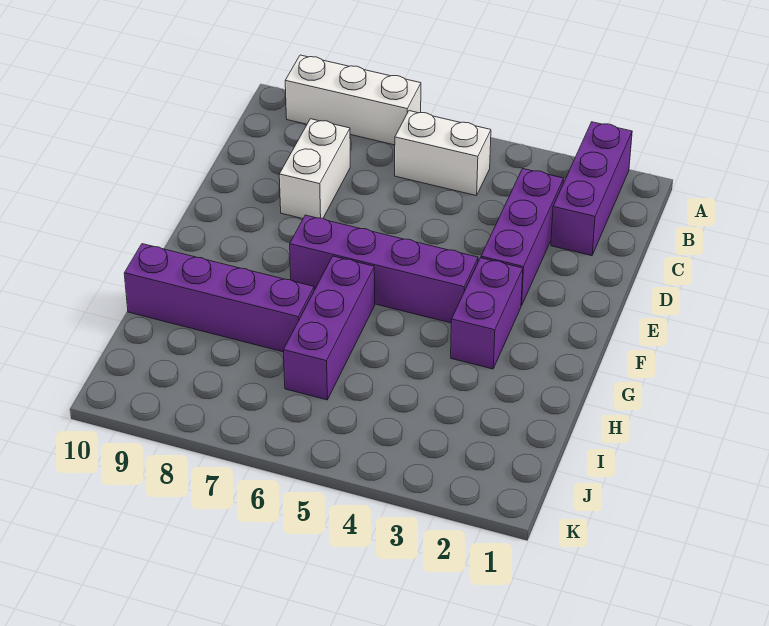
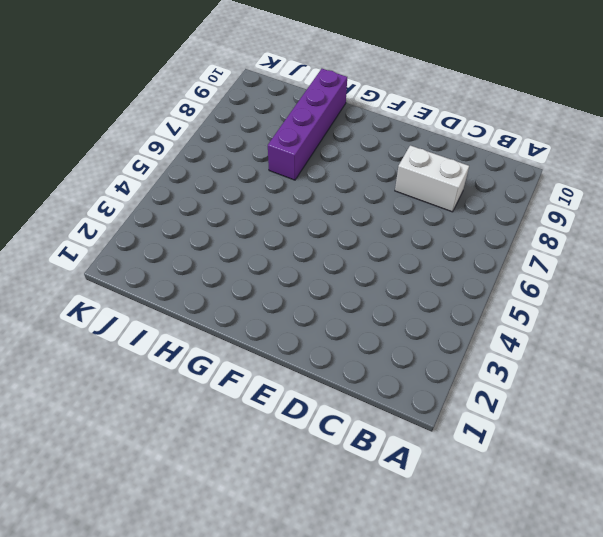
none -> purple 1x3 brick [551,122,632,256]
none -> white 1x3 brick [285,55,421,145]

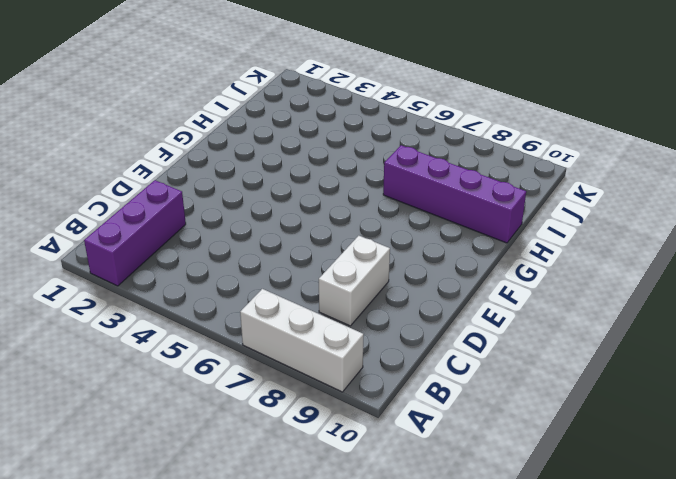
none -> white 1x2 brick [395,111,491,196]
none -> purple 1x3 brick [481,169,564,306]

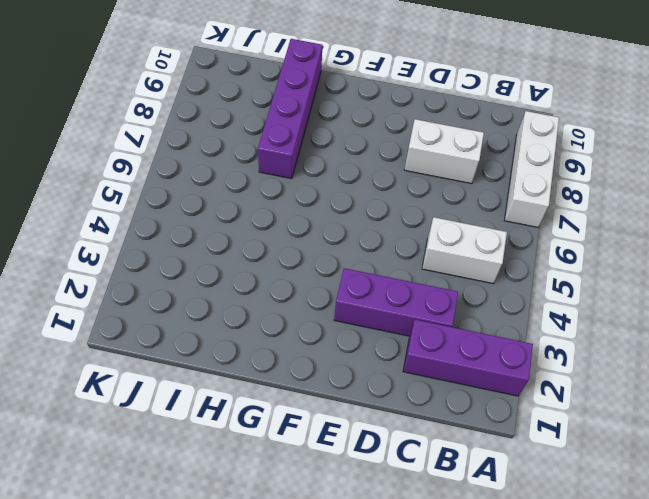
white 1x2 brick [422,217,507,284] -> white 1x2 brick turned to [395,111,491,196]
none -> purple 1x2 brick [451,258,523,369]
none -> purple 1x4 brick [290,215,478,323]

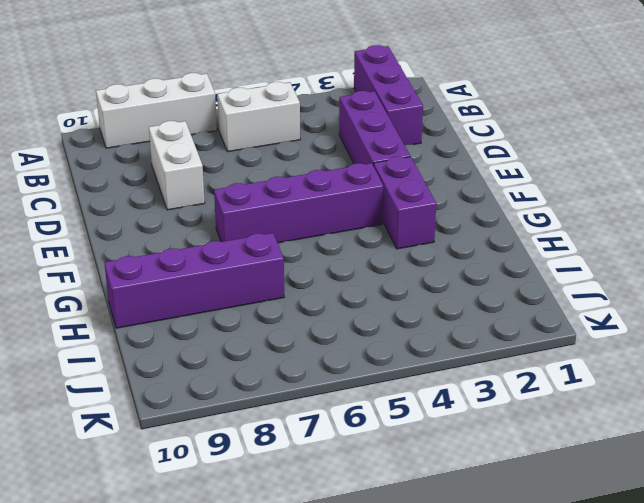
none -> purple 1x3 brick [283,256,375,400]

